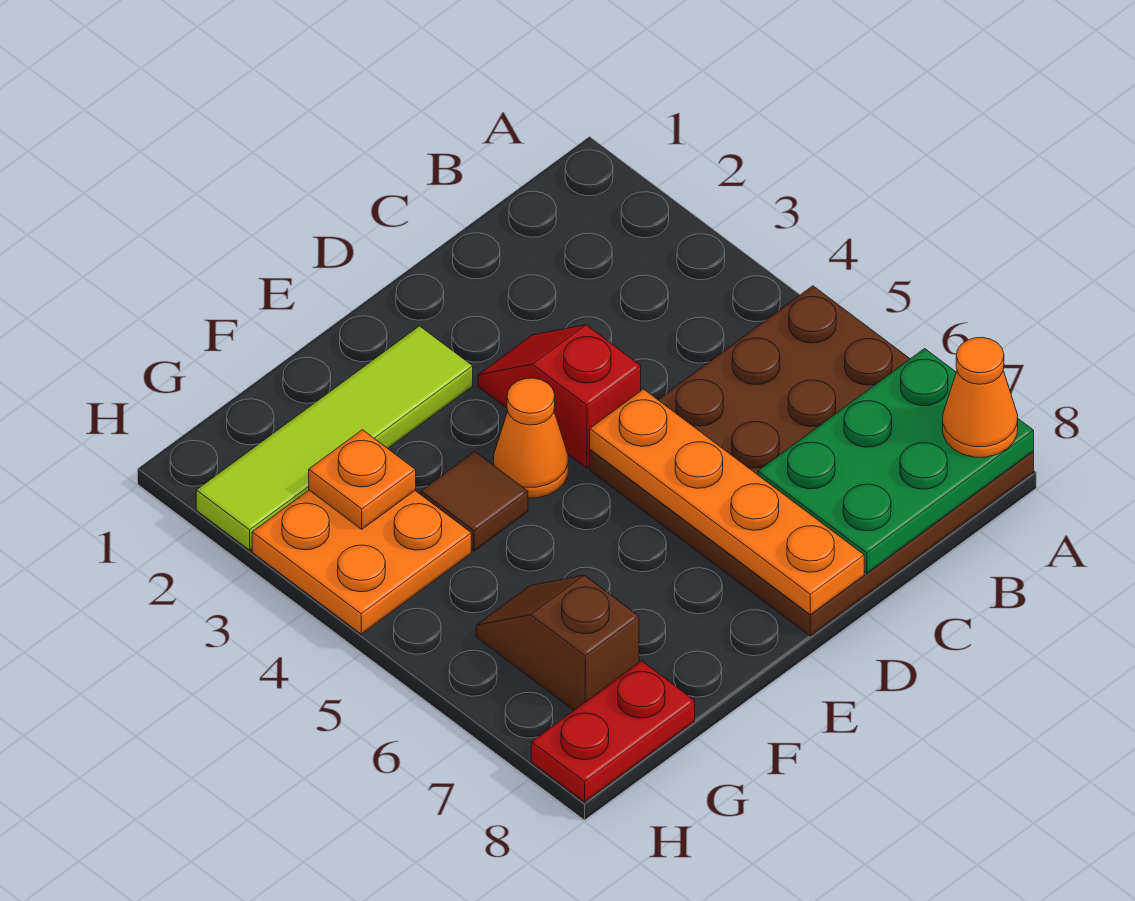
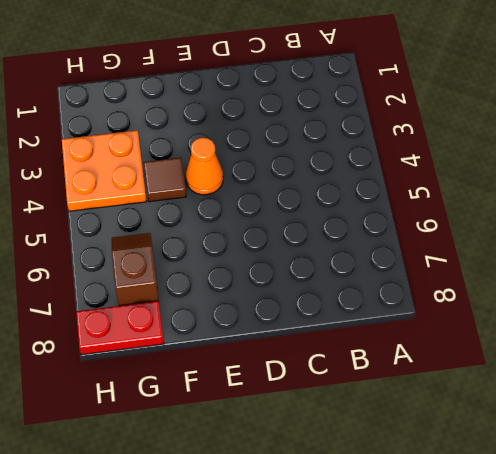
none -> brown 4x4 plate [590,286,1034,636]
none -> red 1x2 slope [478,325,641,468]
none -> lime 1x4 tile [196,326,473,550]

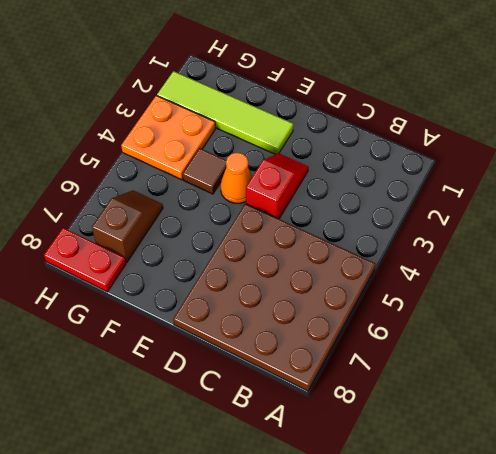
none -> green 2x3 plate [758,349,1034,573]
none -> orange 1x4 plate [590,389,864,615]
none -> orange 1x1 plate [309,430,416,529]

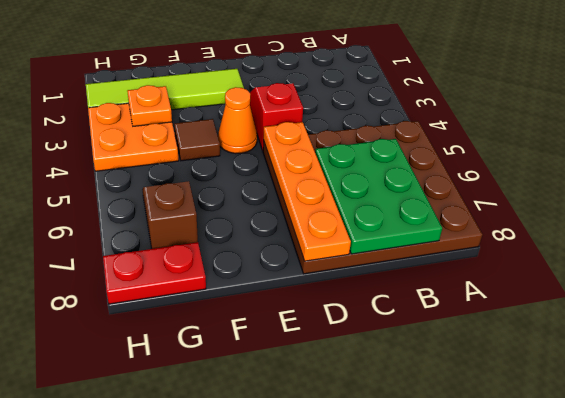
green 2x3 plate [315,139,442,254] -> green 2x3 plate turned to [758,349,1034,573]
none -> orange 1x1 cone [943,337,1018,457]

